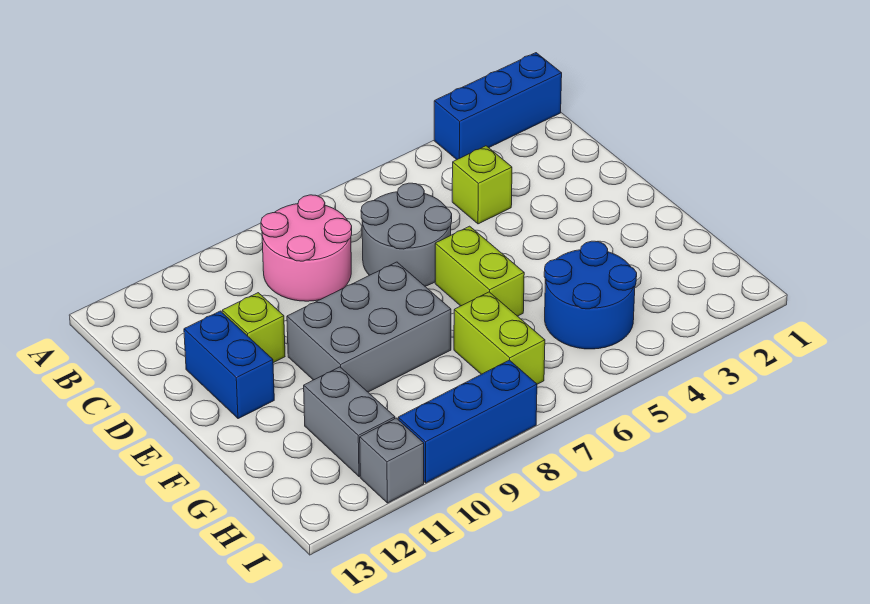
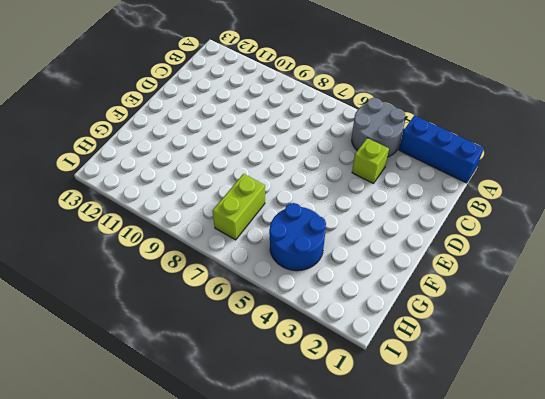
grey 2x2 round brick [352,98,405,157] -> grey 2x2 round brick moved to [361,183,452,286]
none -> pink 2x2 round brick [261,195,352,301]
none -> lime 1x1 brick [222,293,285,363]
none -> blue 1x2 brick [184,311,274,419]

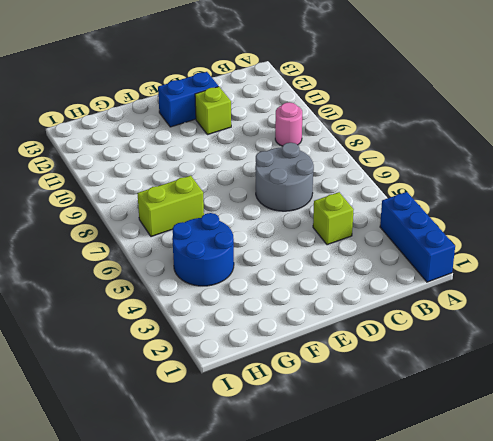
pink 1x1 round brick [275,102,302,146] -> pink 2x2 round brick [261,195,352,301]
none -> lime 1x2 brick [435,226,524,316]
none -> grey 2x3 brick [287,262,451,392]
none -> grey 1x2 brick [304,367,395,477]

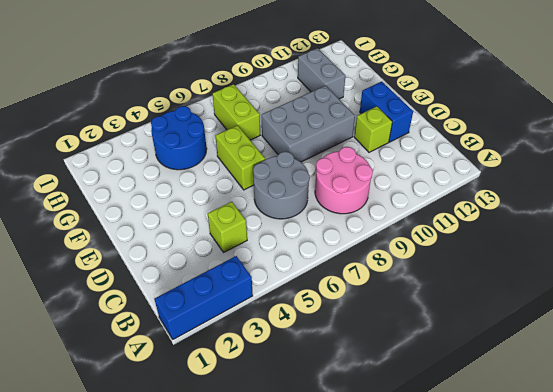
none -> blue 1x3 brick [398,360,537,483]
none -> grey 1x1 brick [360,418,424,503]

